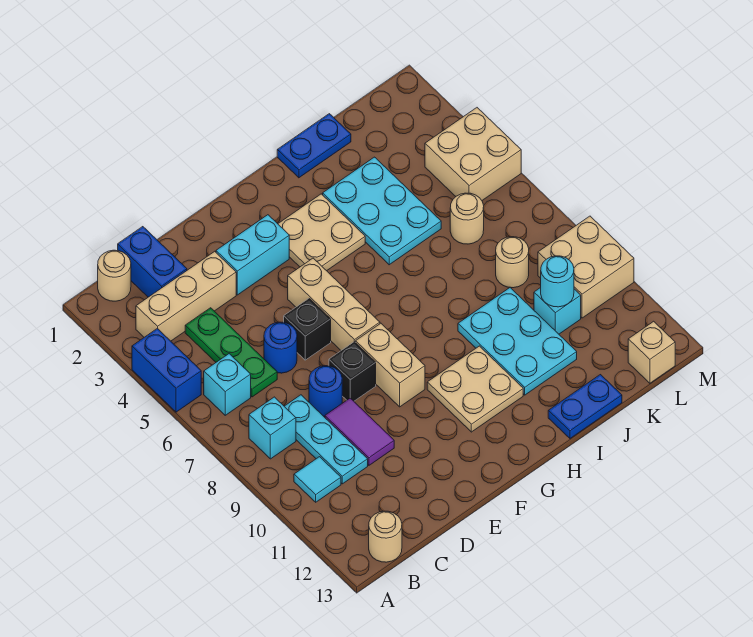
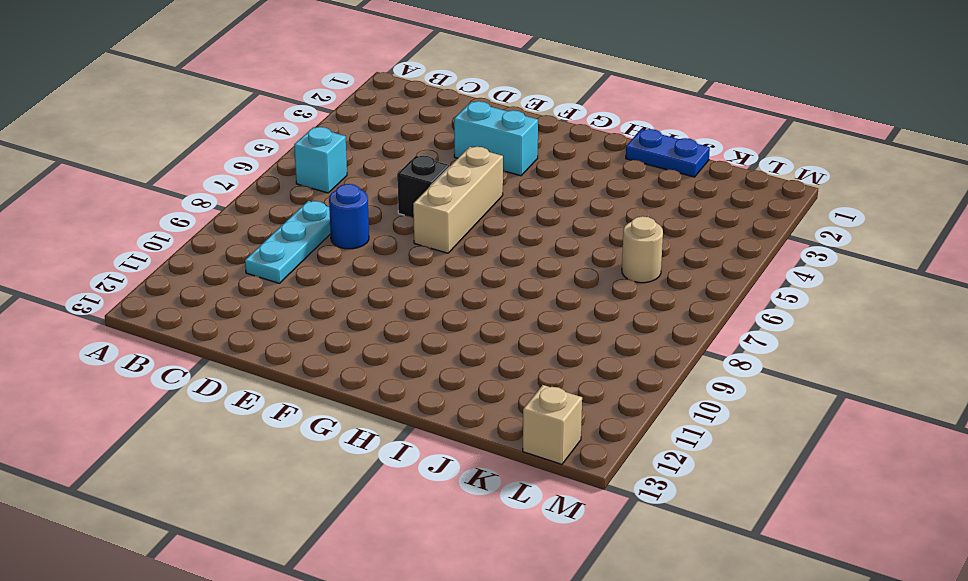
none -> blue 1x2 brick [132,329,201,412]
none -> tan 1x1 round brick [98,250,131,301]
none -> tan 1x3 brick [136,251,236,341]
none -> cyan 1x1 brick [249,397,296,459]

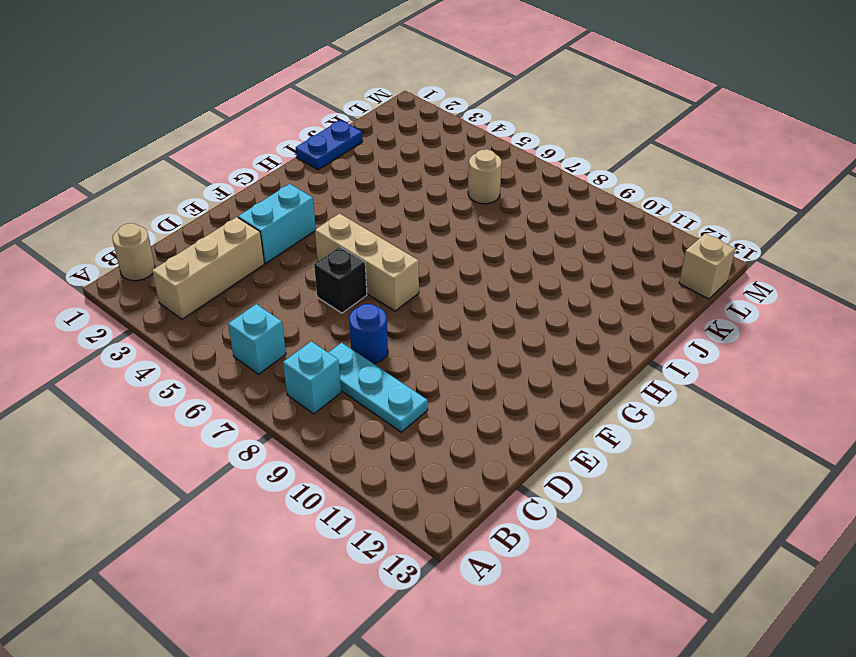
none -> blue 1x2 brick [132,329,201,412]
none -> cyan 1x1 tile [294,457,341,502]
none -> tan 1x1 round brick [369,511,402,562]
none -> blue 1x2 brick [118,227,187,297]

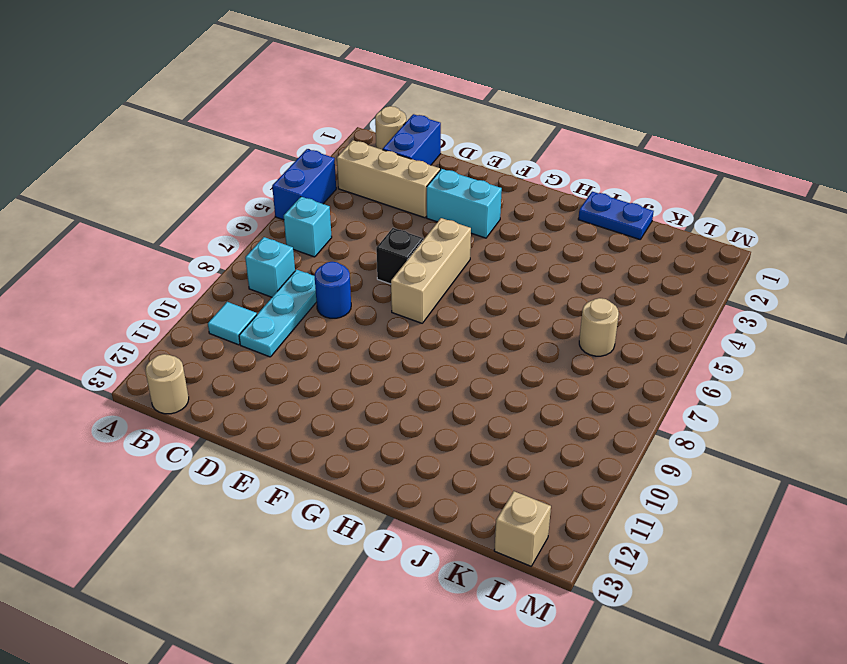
none -> green 1x3 plate [185,308,277,397]
none -> blue 1x1 round brick [264,322,297,373]
none -> purple 1x2 tile [325,398,394,465]
none -> black 1x1 brick [329,342,376,401]

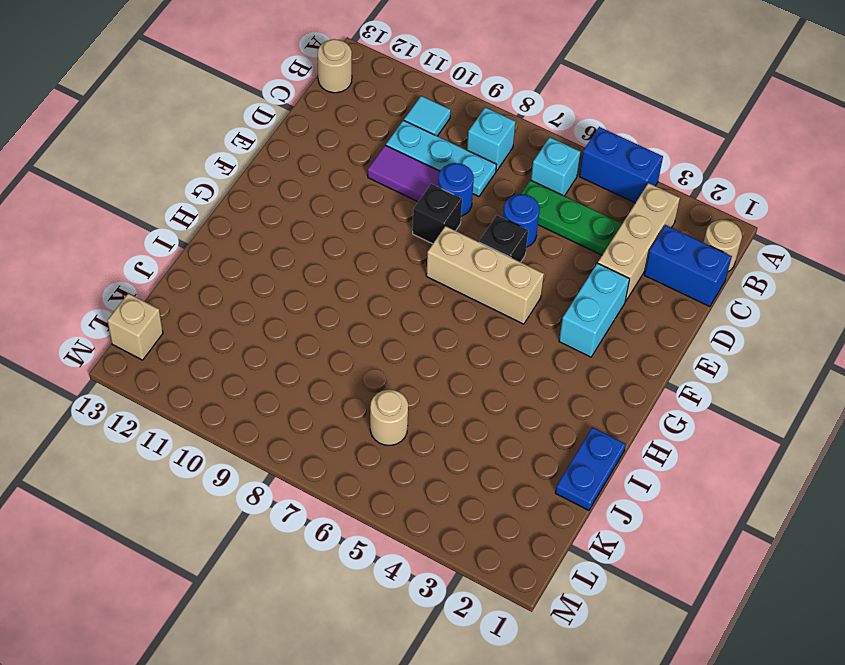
none -> tan 1x2 brick [356,323,425,407]
none -> tan 2x2 plate [278,194,365,271]
none -> tan 2x2 plate [427,346,523,432]
none -> cyan 2x3 plate [323,157,441,265]

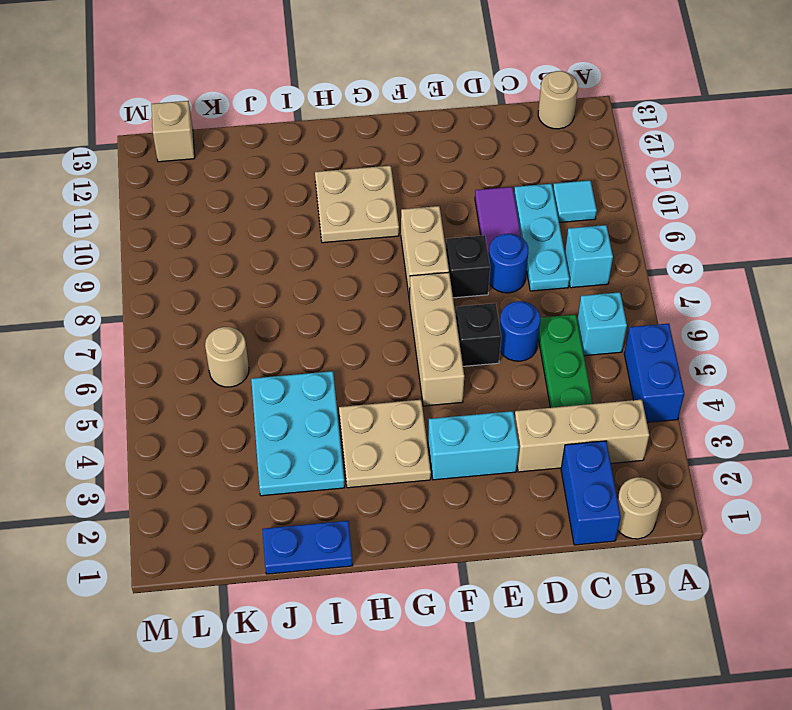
none -> cyan 2x3 plate [458,288,577,395]
none -> blue 1x2 plate [548,375,622,438]
none -> tan 1x1 round brick [496,237,529,288]
none -> cyan 1x1 brick [534,288,581,334]

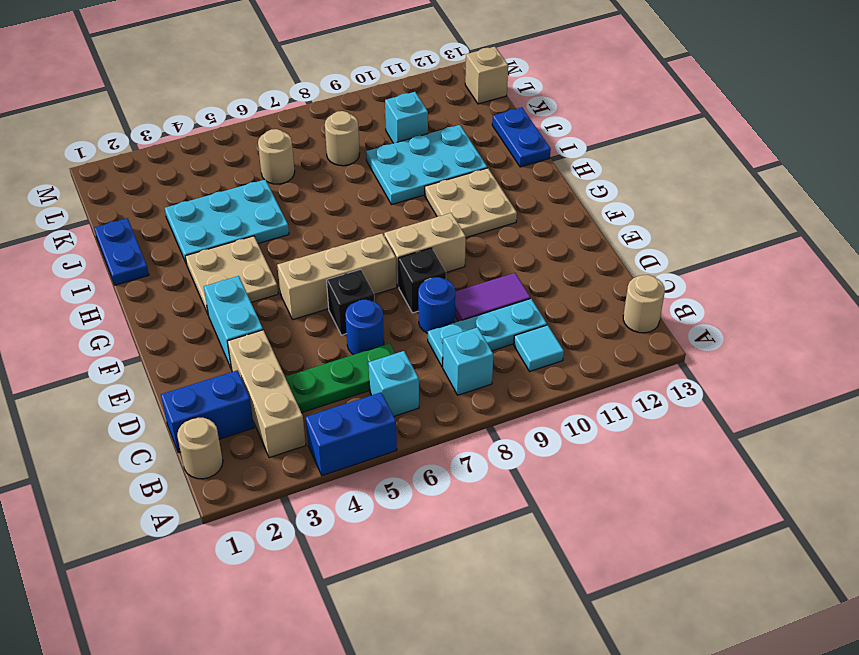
none -> tan 2x2 brick [425,108,521,200]
none -> tan 2x2 brick [538,216,634,318]
none -> cyan 1x1 round brick [541,256,574,307]

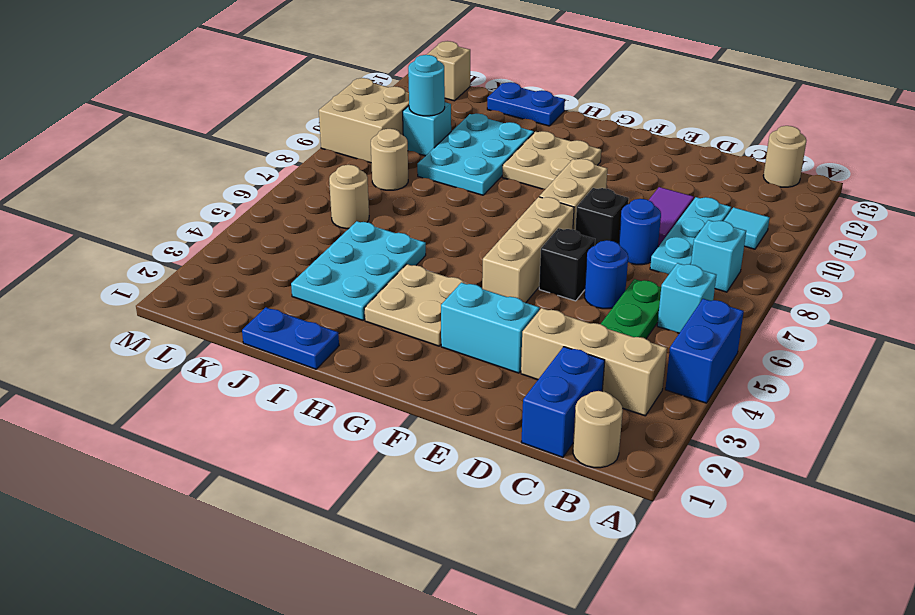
none -> tan 2x2 brick [425,108,521,200]

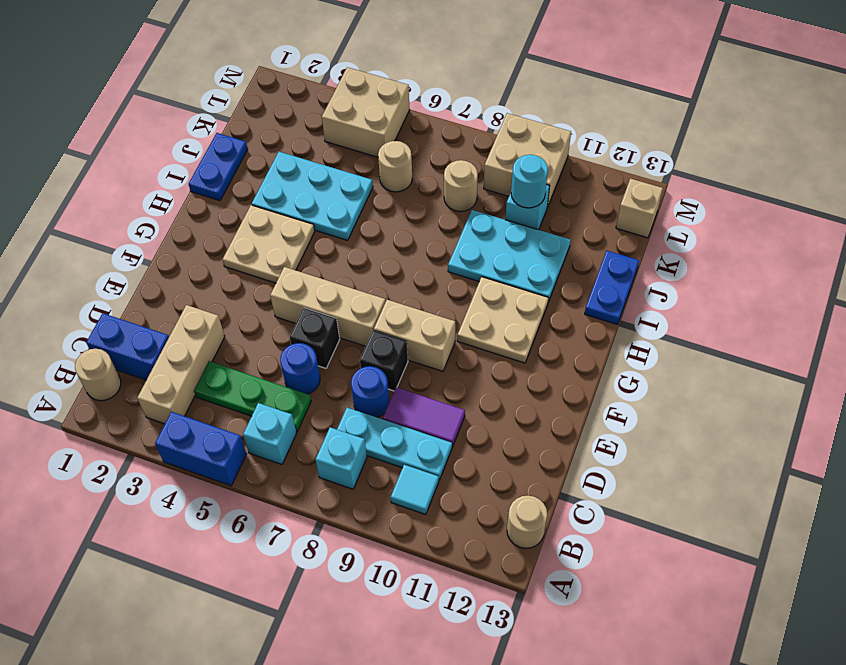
none -> cyan 1x2 brick [216,215,289,295]

